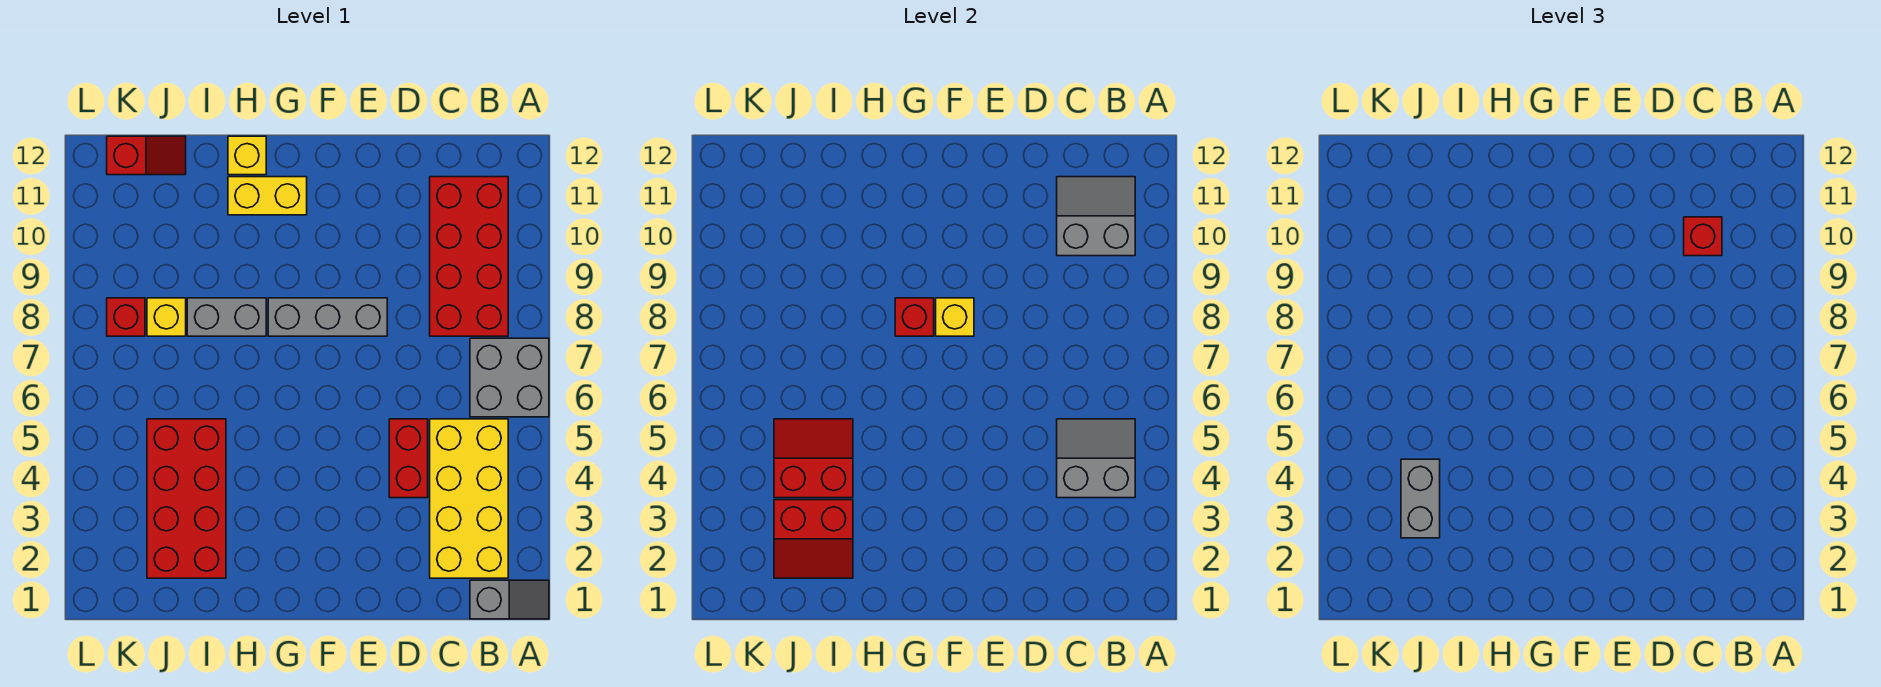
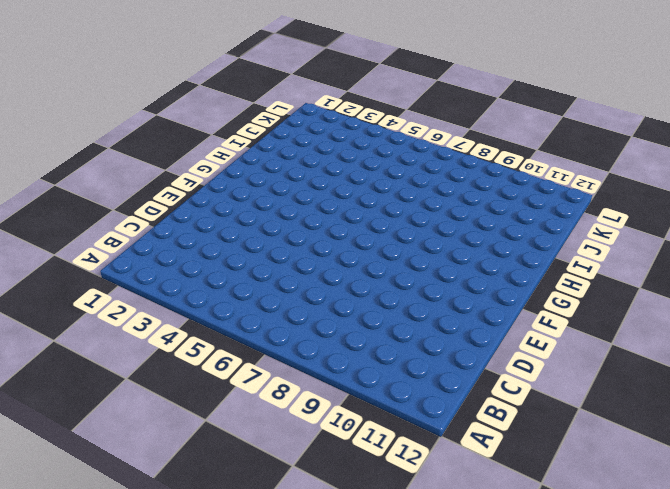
none -> grey 1x2 slope [470,580,549,619]
none -> grey 2x2 brick [470,338,549,417]
none -> yellow 2x4 brick [430,419,508,578]

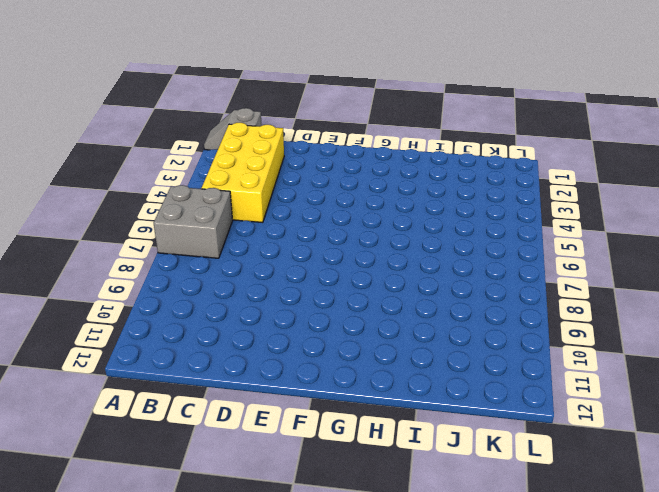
none -> red 2x4 brick [430,177,508,336]
none -> red 1x2 brick [389,419,428,498]
none -> grey 1x3 brick [268,298,387,336]

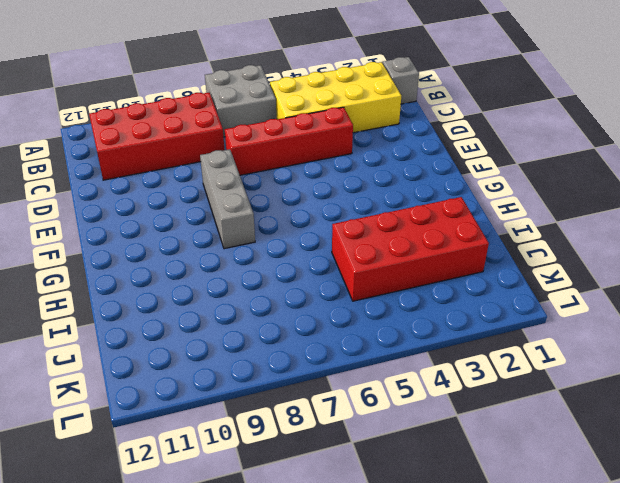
red 1x4 brick [225,107,353,175] -> red 1x2 brick [389,419,428,498]
none -> yellow 1x2 brick [228,177,307,215]
none -> grey 1x2 brick [187,298,266,336]
none -> yellow 1x1 brick [228,136,266,175]

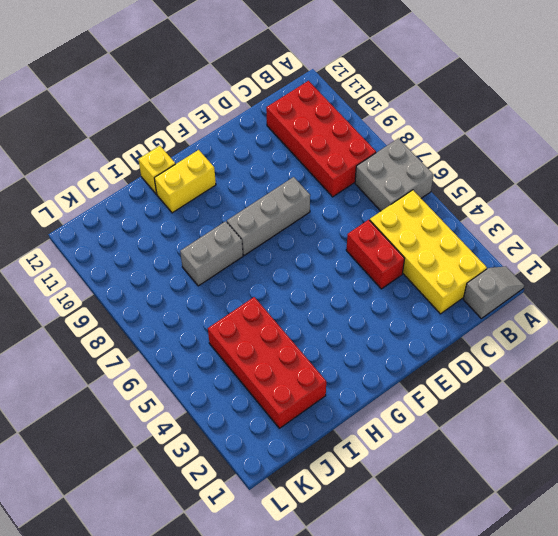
none -> yellow 1x1 brick [147,298,186,336]
none -> red 1x2 slope [107,136,186,175]
none -> red 1x1 brick [107,298,145,336]

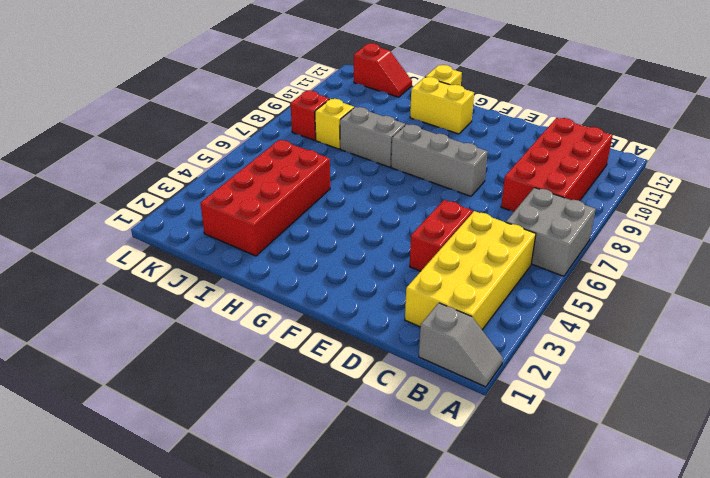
none -> grey 2x2 slope [1057,419,1135,498]
none -> grey 2x2 slope [1057,177,1135,256]
none -> yellow 1x1 brick [936,298,974,336]

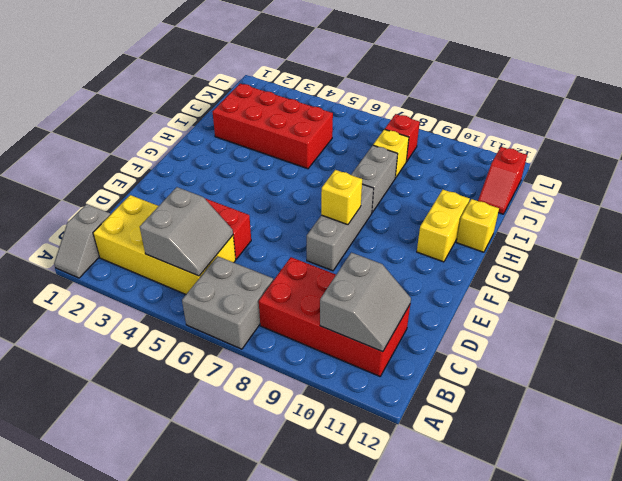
none -> red 1x1 brick [895,298,934,336]
none -> red 2x2 slope [774,500,853,578]
none -> red 2x2 slope [774,419,853,498]

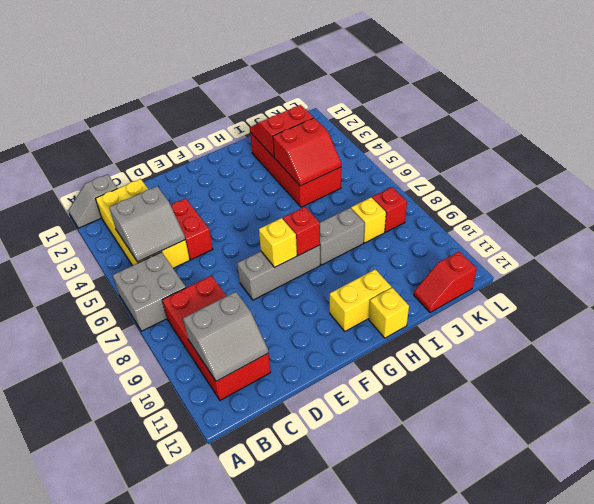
none -> red 1x1 brick [1684,217,1722,256]
none -> grey 1x2 brick [1401,459,1440,538]

